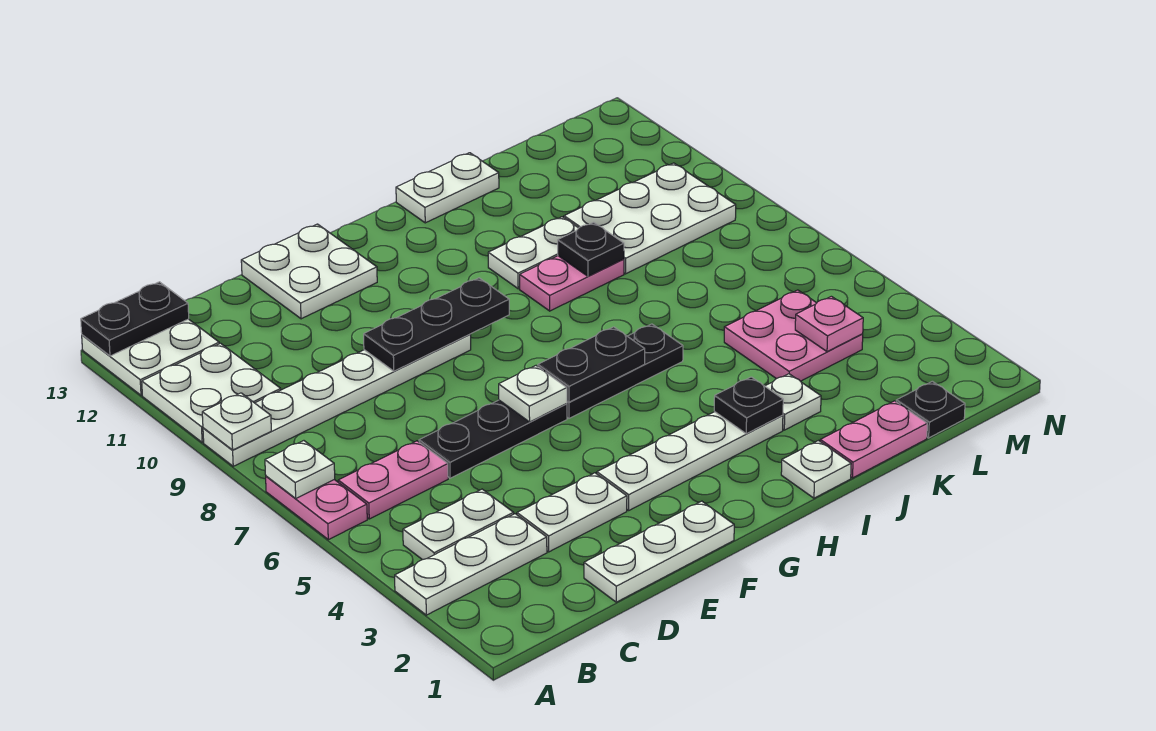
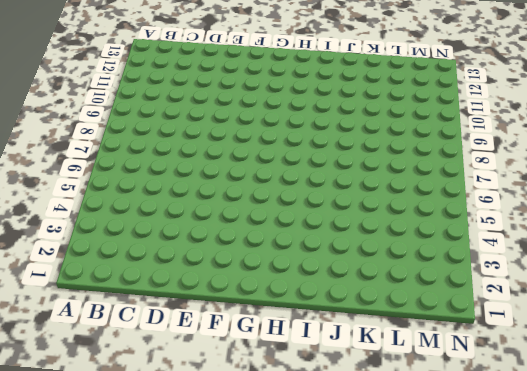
none -> white 1x3 plate [395,514,547,615]
none -> pink 1x2 plate [266,476,367,540]
none -> white 1x6 plate [203,334,471,466]
none -> white 2x2 plate [142,343,281,442]

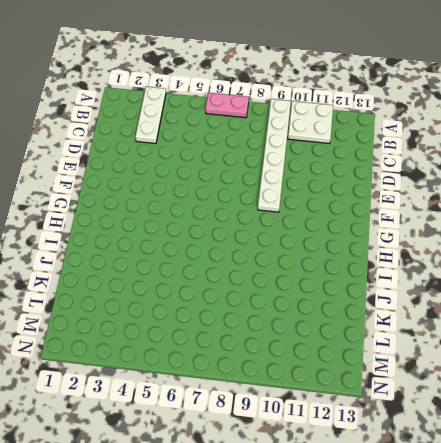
none -> white 2x2 plate [82,319,219,395]
none -> white 1x2 plate [403,489,514,560]
none -> pink 1x2 plate [338,441,448,519]
none -> white 1x3 plate [584,501,734,602]

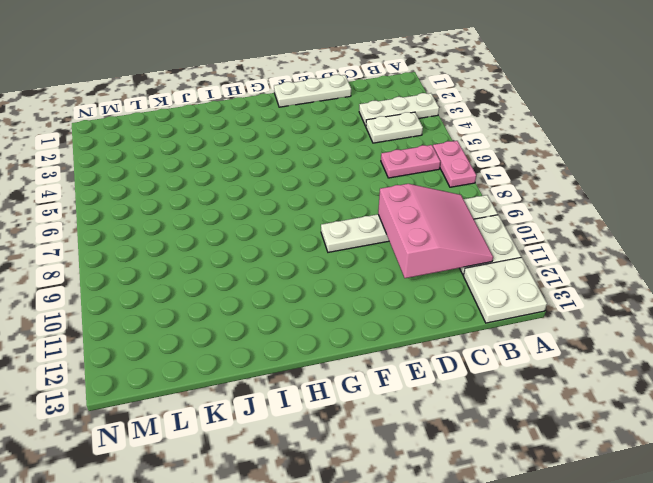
pink 3x3 slope [378,184,493,278] -> none
none -> white 1x2 plate [517,473,627,552]
none -> black 1x3 plate [419,400,567,478]
none -> white 2x2 plate [241,224,377,319]
none -> white 1x4 plate [597,412,783,510]

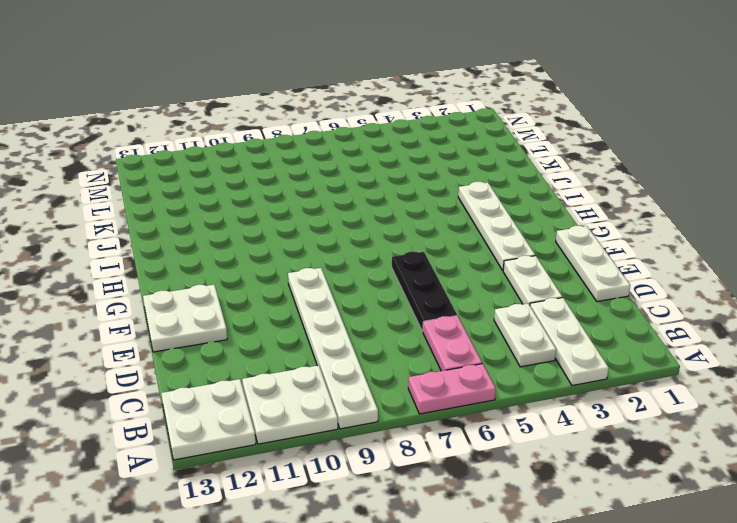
none -> black 1x3 plate [567,324,683,418]
none -> white 1x1 plate [781,441,851,498]
none -> pink 1x2 plate [520,256,624,311]
none -> white 1x2 plate [488,217,578,289]

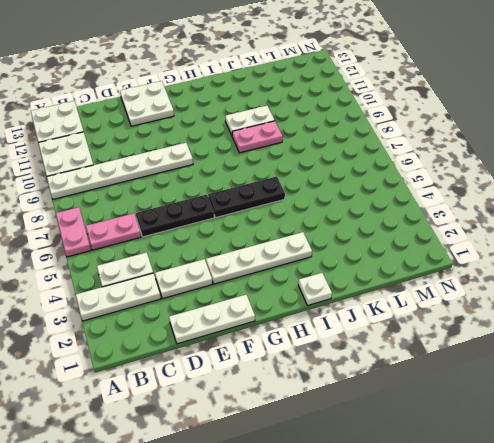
none -> white 1x2 plate [396,153,499,223]
none -> pink 1x2 plate [820,401,927,478]
none -> white 1x1 plate [765,374,821,430]
none -> pink 2x2 plate [724,290,863,381]

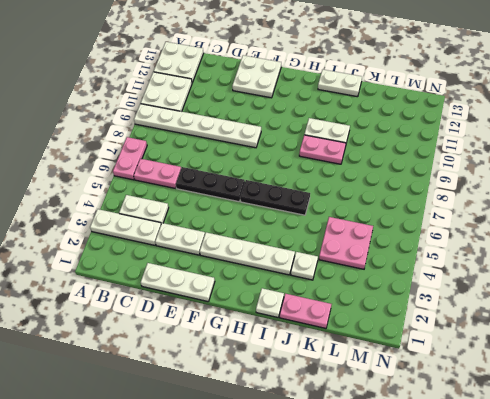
none -> white 2x3 plate [564,163,736,274]
none -> black 1x1 plate [896,381,965,438]
none -> white 1x1 plate [265,441,335,499]
none -> white 1x1 plate [202,393,271,450]

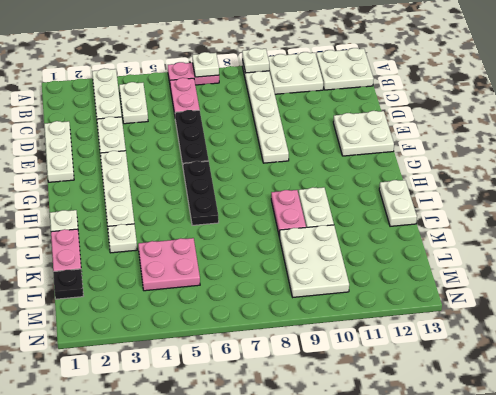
none -> black 1x2 plate [81,282,189,356]
none -> black 1x3 plate [364,278,509,371]
none -> white 1x1 plate [499,366,567,422]
none -> black 1x2 plate [538,327,645,402]

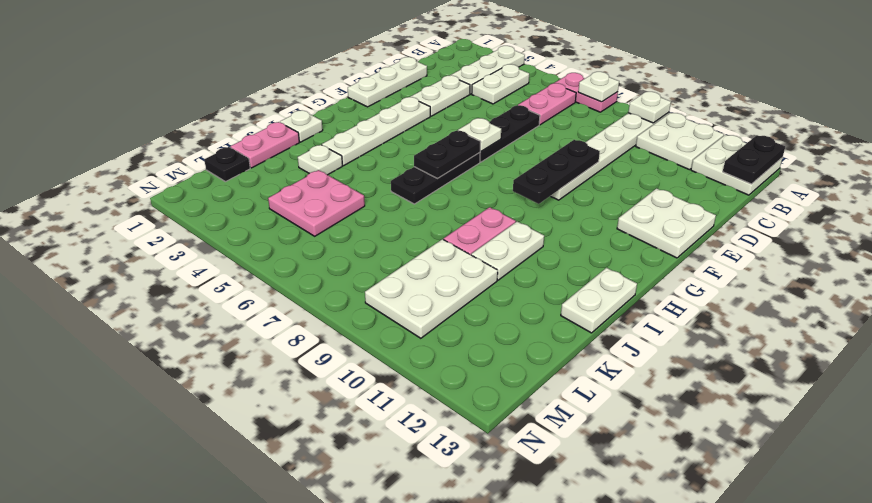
none -> black 1x1 plate [714,377,783,434]
none -> black 1x1 plate [558,222,624,276]
none -> pink 1x1 plate [795,296,863,352]

